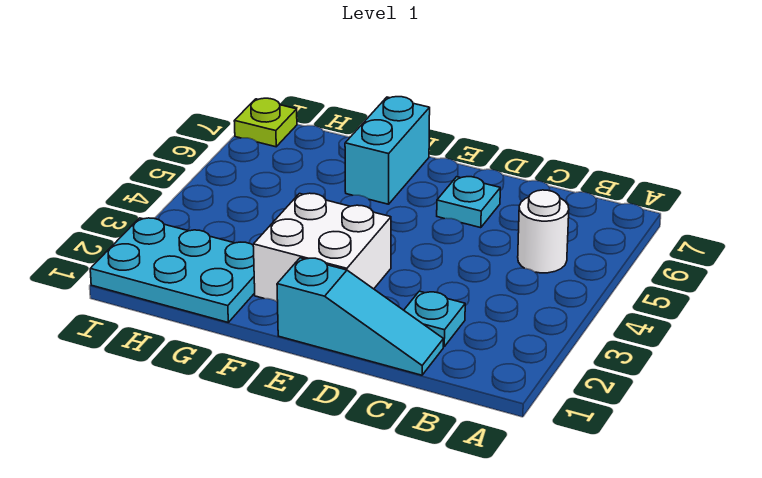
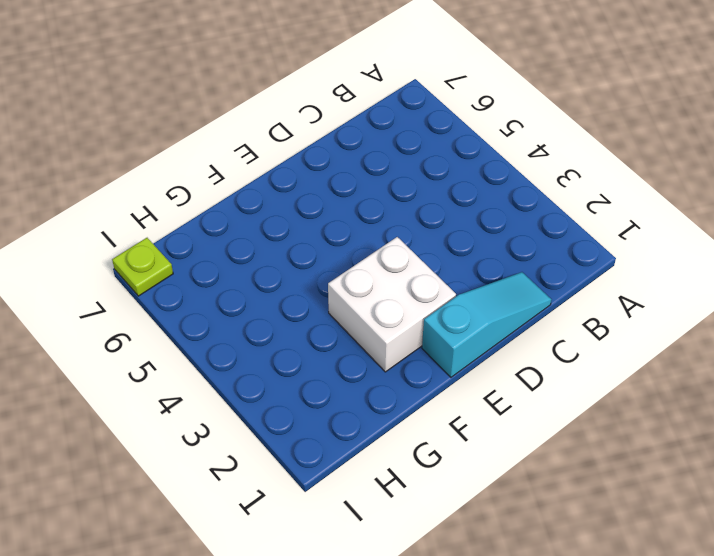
none -> white 1x1 round brick [518,190,569,273]
none -> cyan 1x1 plate [404,291,465,347]

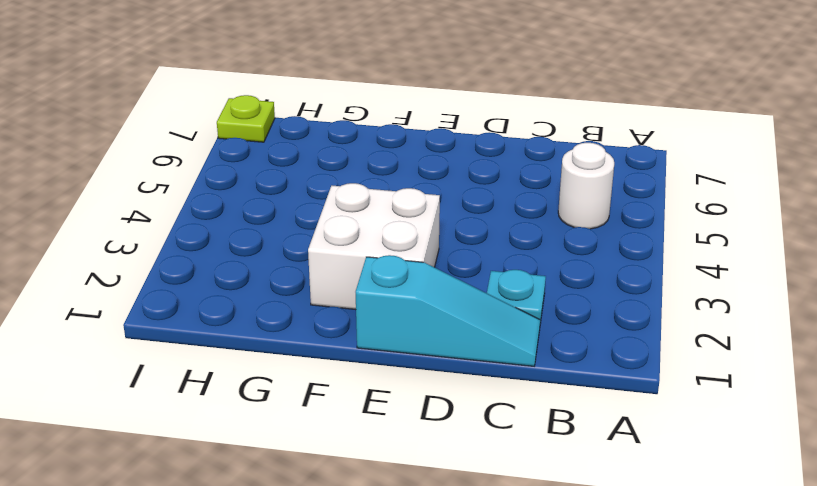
none -> cyan 1x1 plate [437,177,500,228]
none -> cyan 1x2 brick [345,97,430,204]

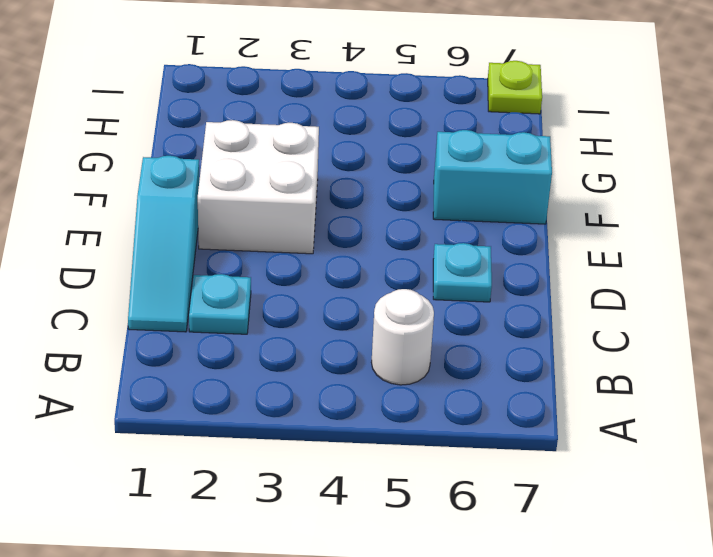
none -> cyan 2x3 plate [90,218,255,322]

